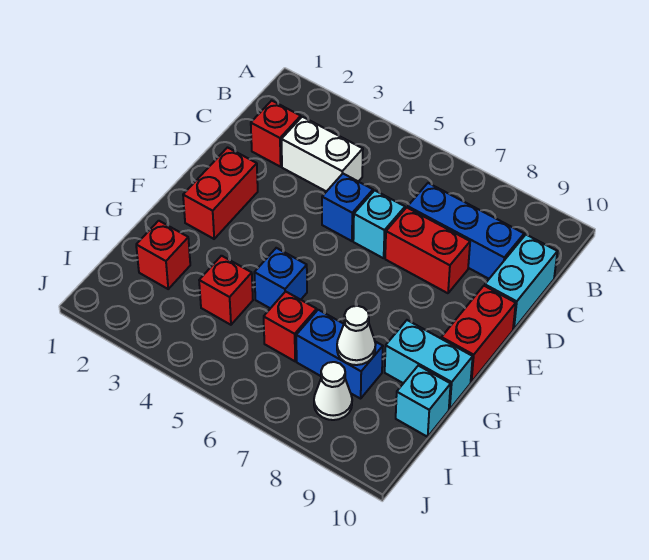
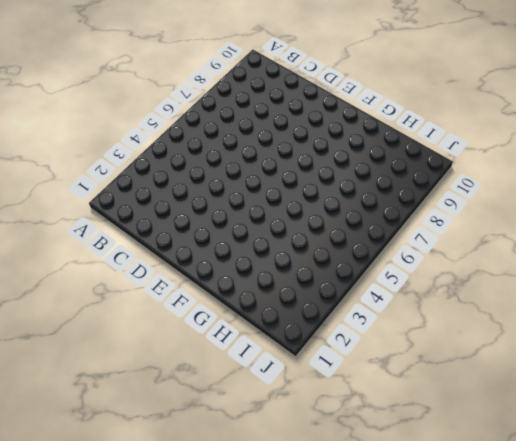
none -> red 1x1 brick [251,101,301,167]
none -> white 1x2 brick [281,117,363,192]
none -> blue 1x3 brick [408,183,524,279]

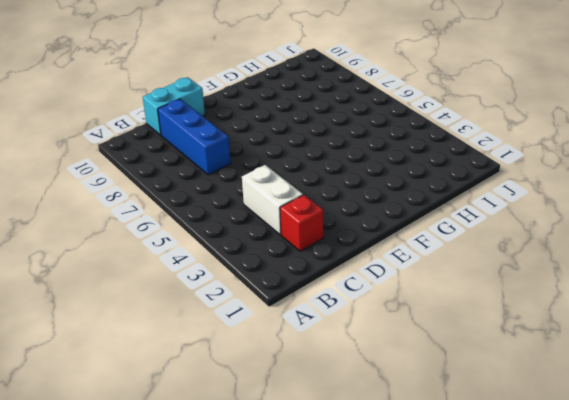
none -> blue 1x1 brick [322,174,373,241]
none -> cyan 1x1 brick [353,190,405,258]
none -> red 1x2 brick [385,208,470,293]

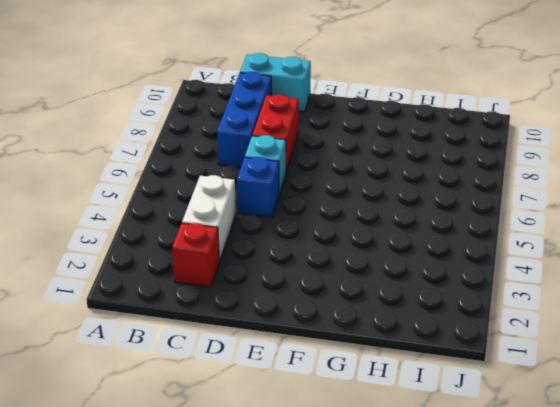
none -> red 1x2 brick [183,148,258,239]
none -> red 1x2 brick [441,286,516,382]
none -> blue 1x1 brick [254,248,307,308]

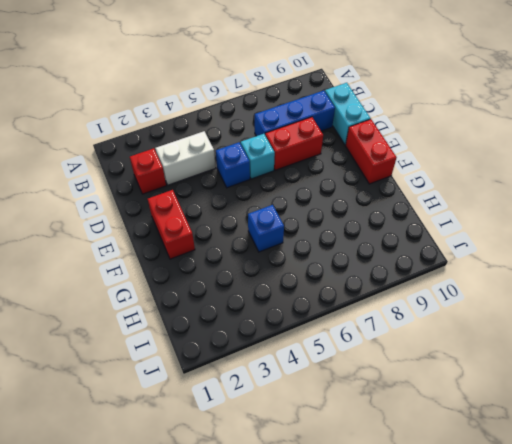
none -> cyan 1x2 brick [385,320,473,409]
none -> red 1x1 brick [136,221,190,289]
none -> red 1x1 brick [199,256,253,325]

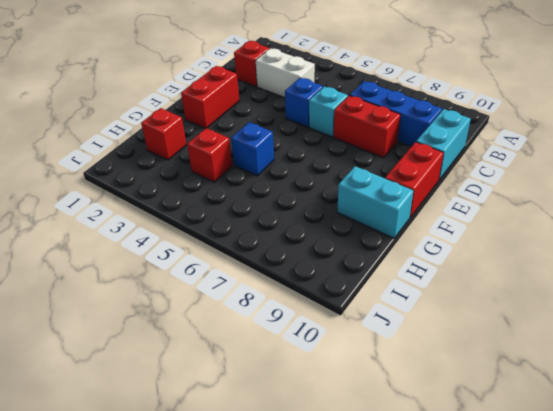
none -> red 1x1 brick [264,291,317,361]
none -> blue 1x2 brick [296,310,383,399]
none -> cyan 1x1 brick [396,366,451,437]

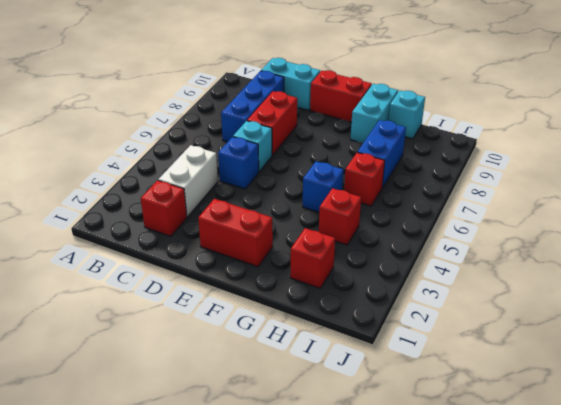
none -> white 1x1 cone [314,362,352,420]
none -> white 1x1 cone [337,306,376,365]

